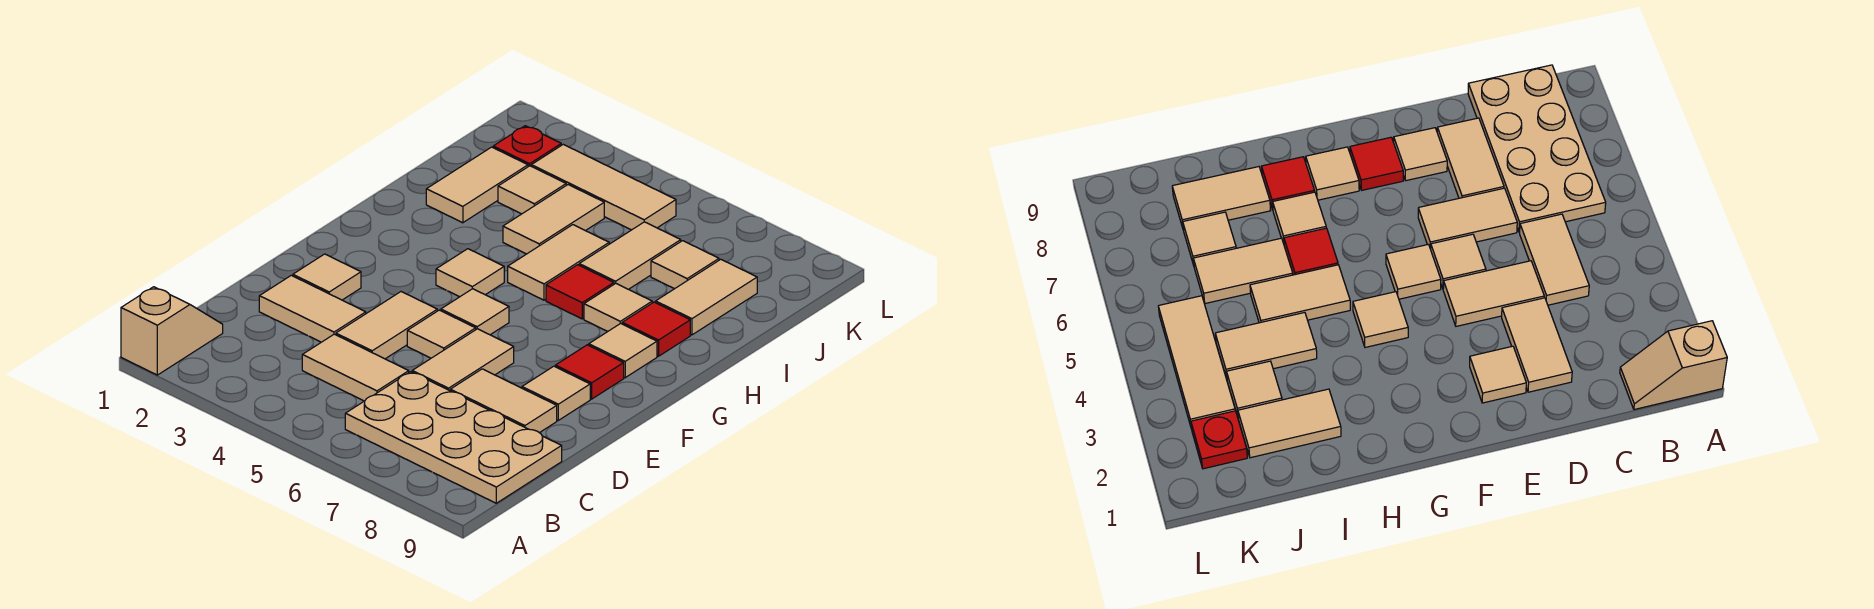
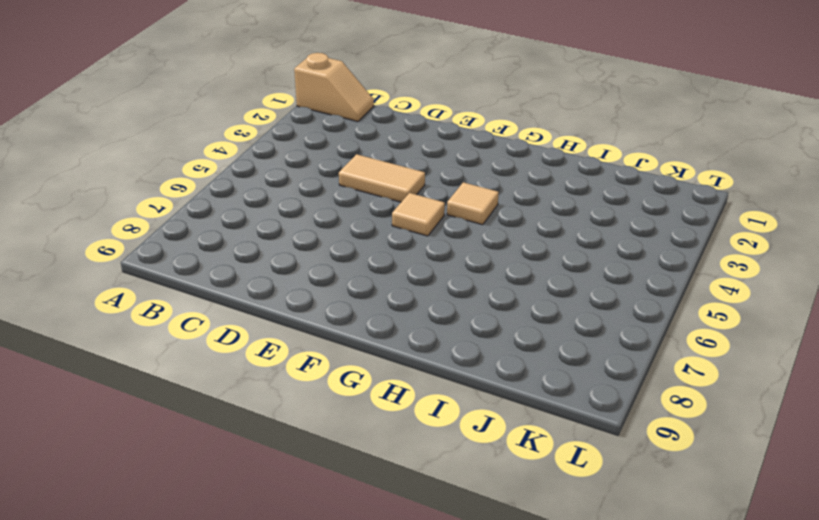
none -> tan 2x4 plate [345,372,562,503]
none -> tan 1x2 tile [302,334,409,401]
none -> tan 1x2 tile [259,275,366,342]

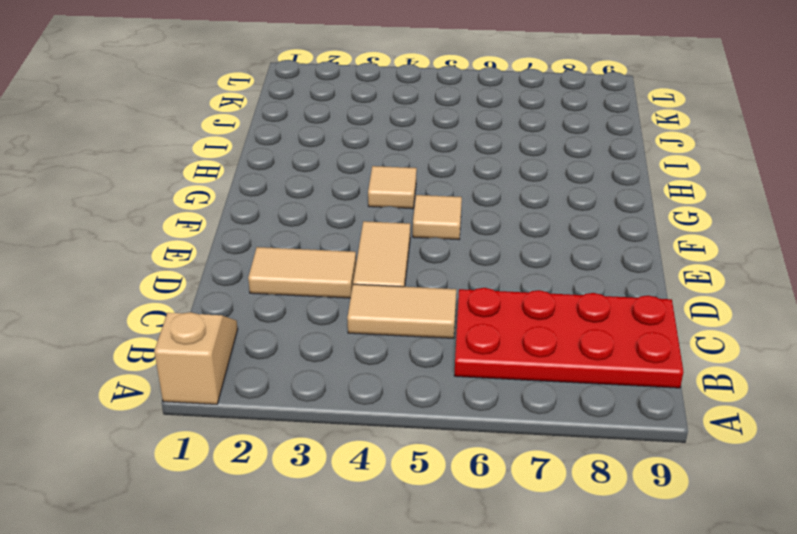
red 2x4 plate [454,288,683,388] -> tan 2x4 plate [345,372,562,503]
none -> tan 1x2 tile [412,329,514,391]
none -> tan 1x2 tile [450,369,557,433]
none -> tan 1x1 tile [293,254,361,300]

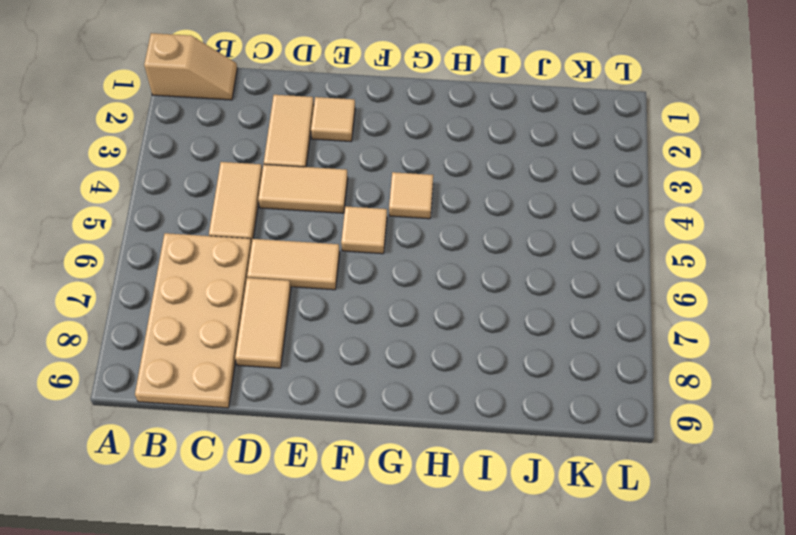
none -> tan 1x1 tile [407,310,476,358]
none -> tan 1x1 tile [522,366,590,420]
none -> red 1x1 tile [555,345,624,399]

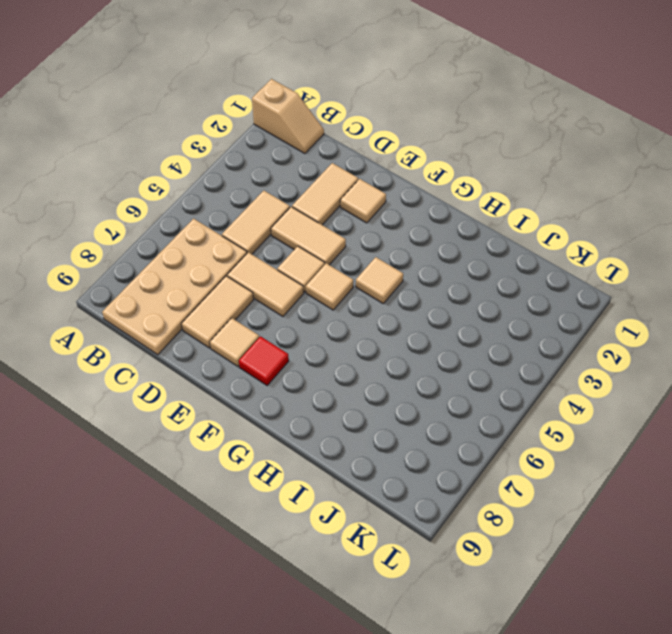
none -> tan 1x1 tile [589,323,657,378]
none -> tan 1x2 tile [508,225,609,300]
none -> red 1x1 tile [546,265,614,319]

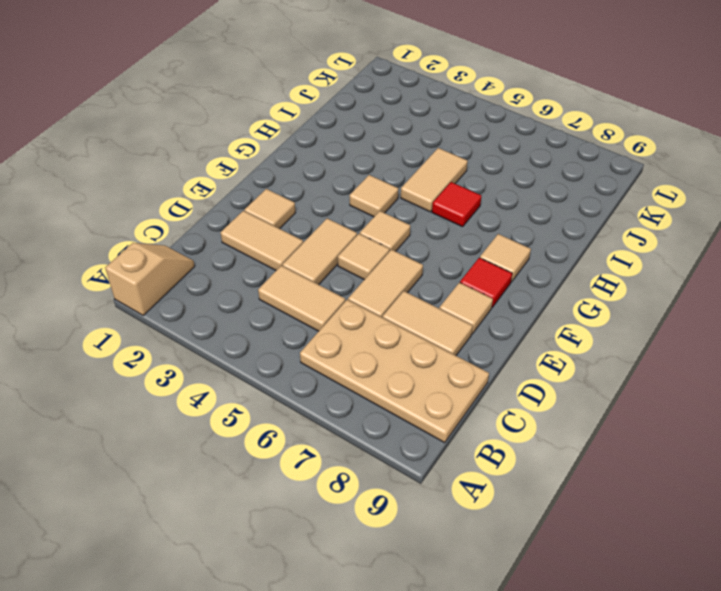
none -> tan 1x1 tile [584,284,652,332]
none -> red 1x1 tile [622,302,690,356]
none -> tan 1x2 tile [426,147,528,223]

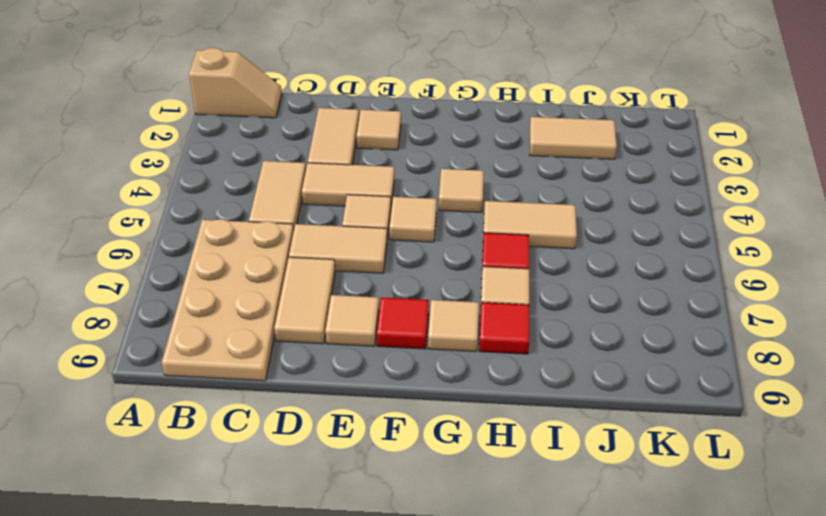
none -> tan 1x2 tile [503,185,604,254]
none -> tan 1x2 tile [579,222,681,289]
none -> tan 1x2 tile [656,259,757,335]

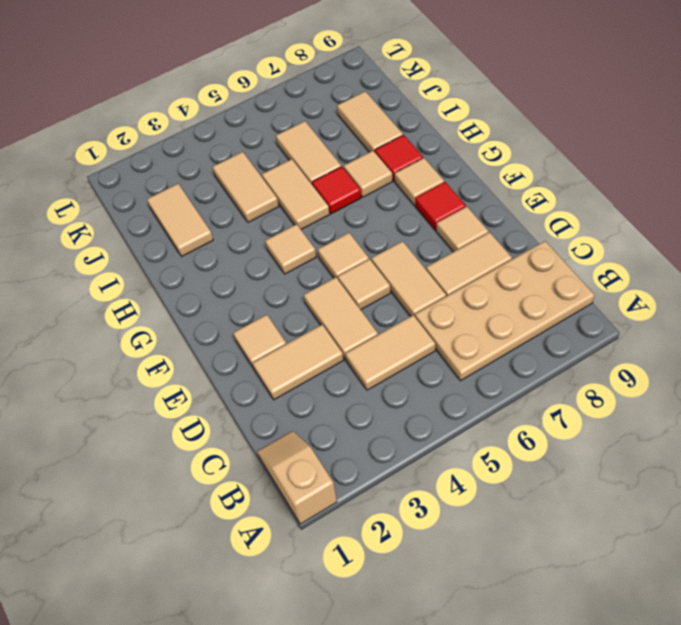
none -> tan 1x1 tile [498,166,566,214]
none -> tan 1x1 tile [651,241,719,289]
none -> red 1x1 plate [493,126,561,167]

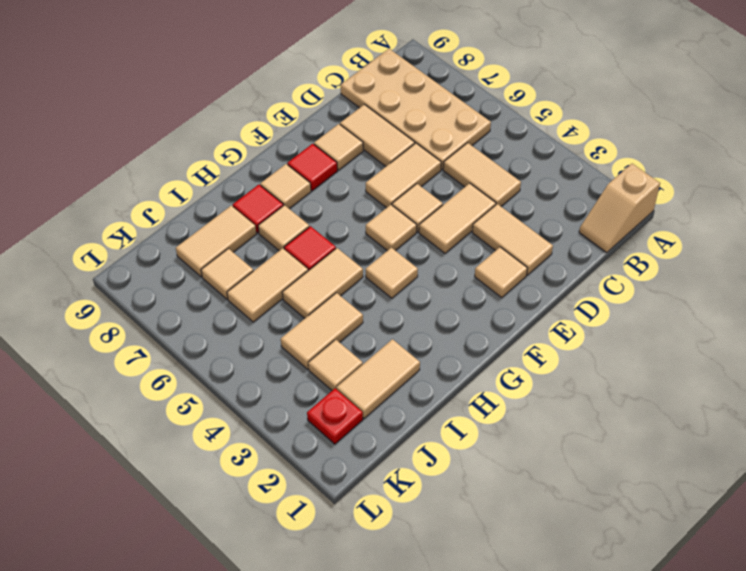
none -> tan 1x3 tile [531,144,676,230]

